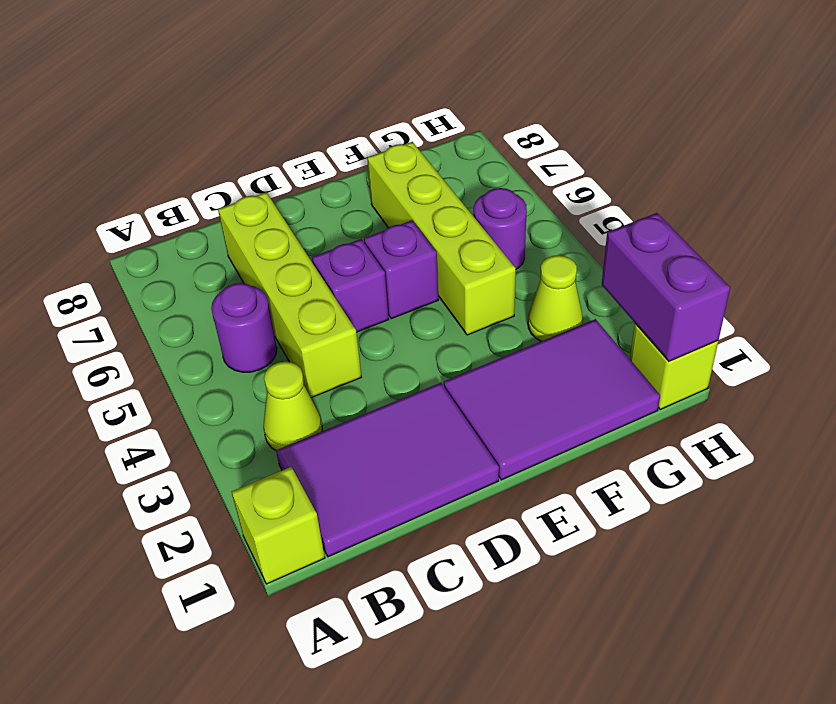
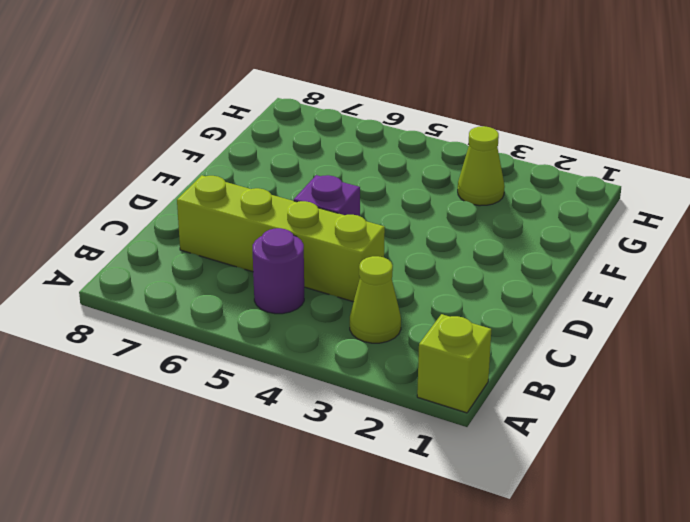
none -> purple 2x3 tile [276,383,499,557]
none -> purple 2x3 tile [444,319,660,480]
none -> purple 1x1 brick [364,221,438,319]

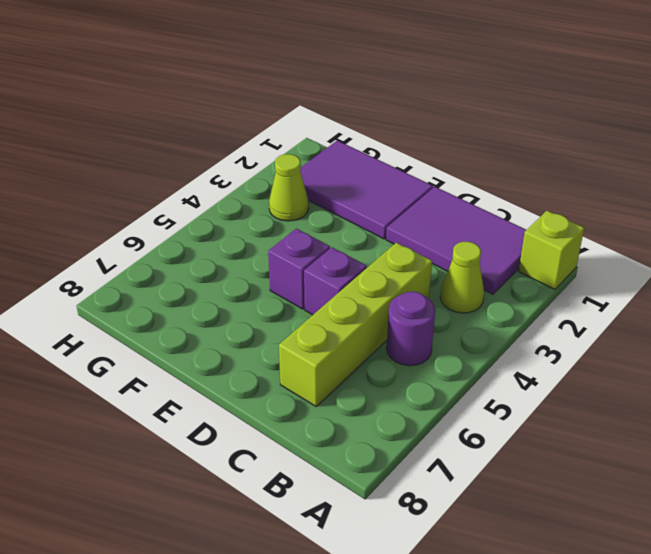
none -> lime 1x4 brick [367,142,516,335]
none -> purple 1x1 round brick [474,188,527,269]
none -> lime 1x1 brick [630,324,718,409]

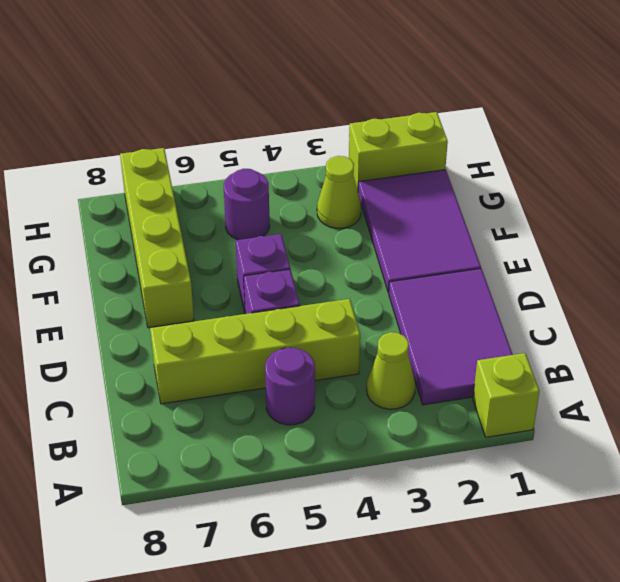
lime 1x4 brick [120,148,194,328] -> lime 1x4 brick turned to [367,142,516,335]
lime 1x2 brick [349,112,448,191] -> lime 1x1 brick [630,324,718,409]
none -> purple 1x2 brick [602,213,730,361]

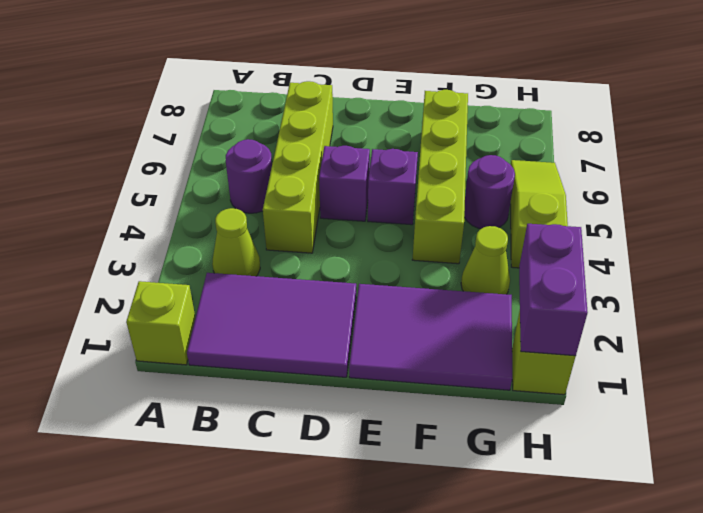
lime 1x3 slope [511,160,568,268] -> none

